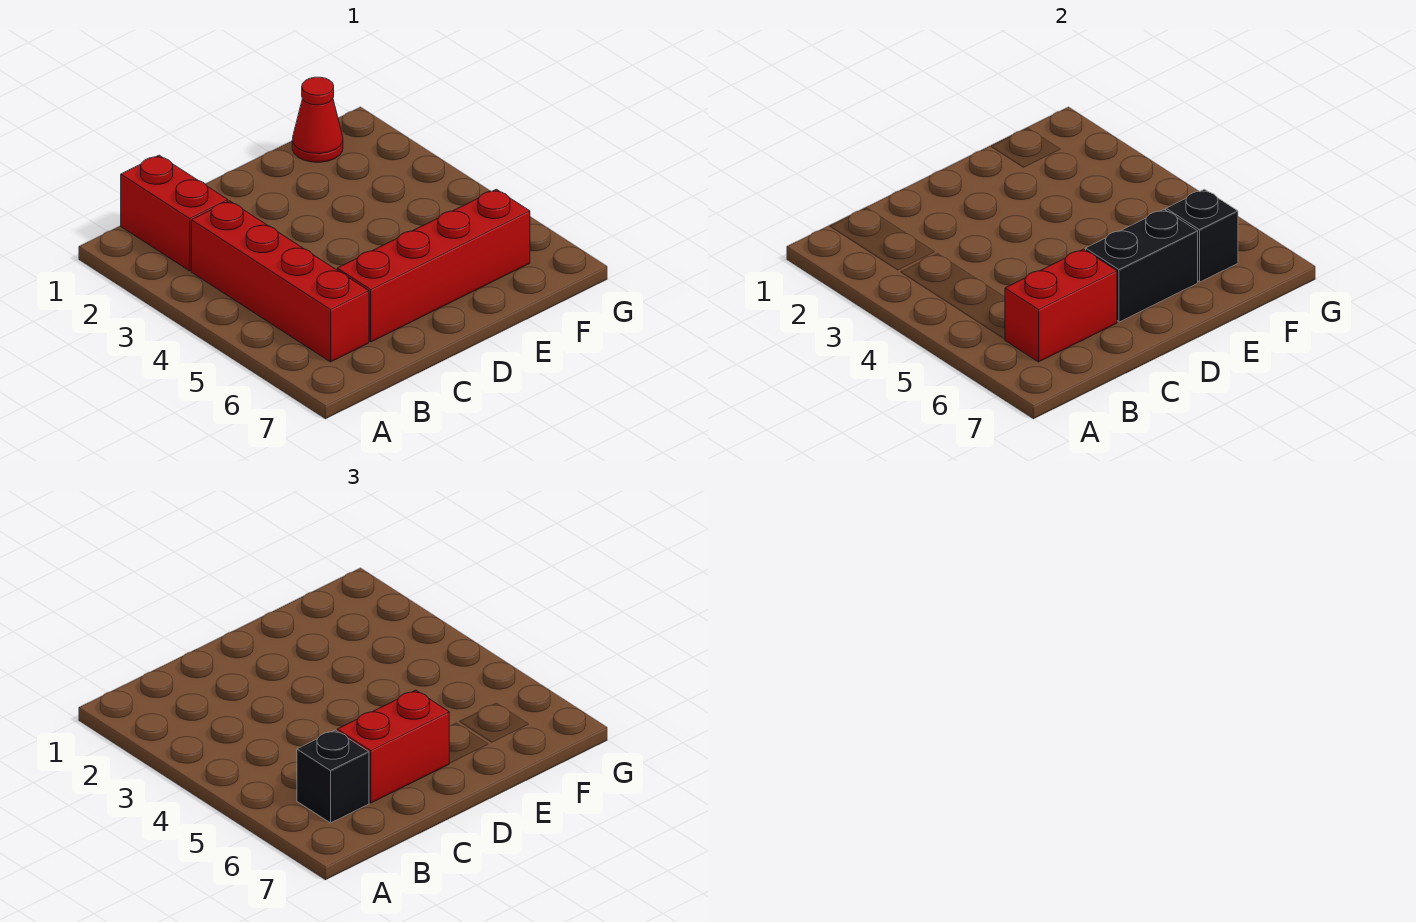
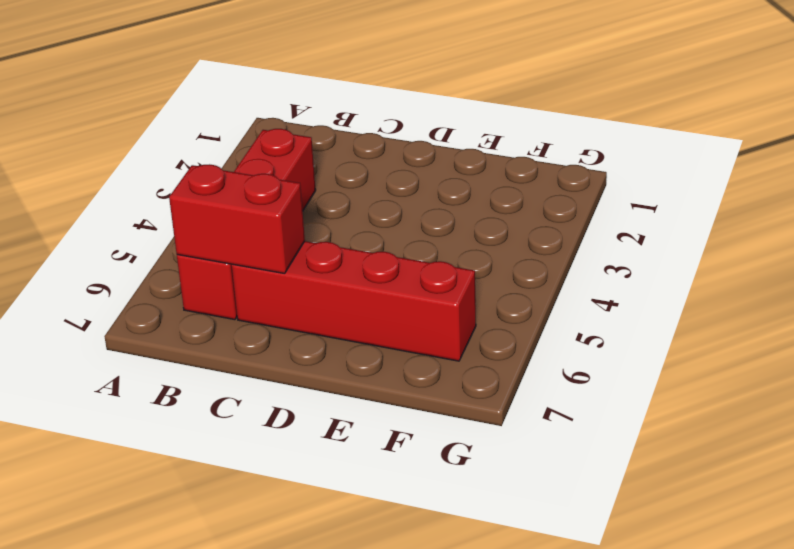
none -> red 1x2 brick [121,155,228,271]
none -> red 1x1 cone [292,77,343,162]

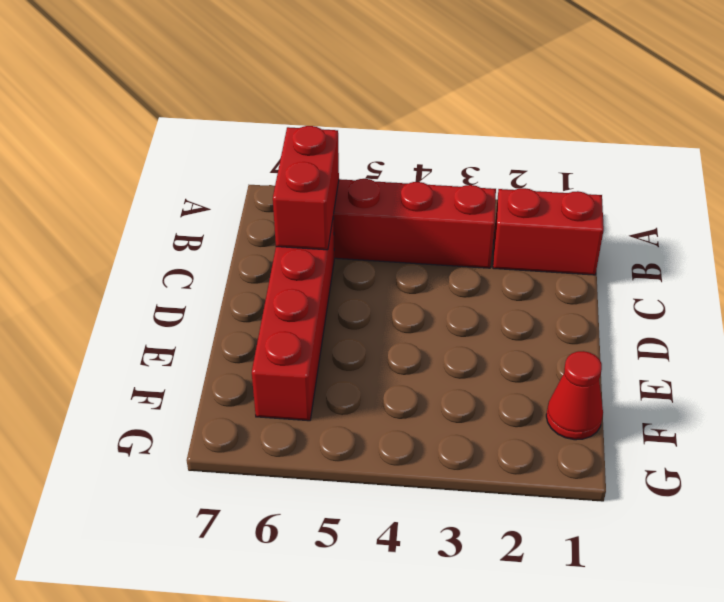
none -> black 1x2 brick [1086,209,1198,322]
none -> black 1x1 brick [1166,189,1238,282]

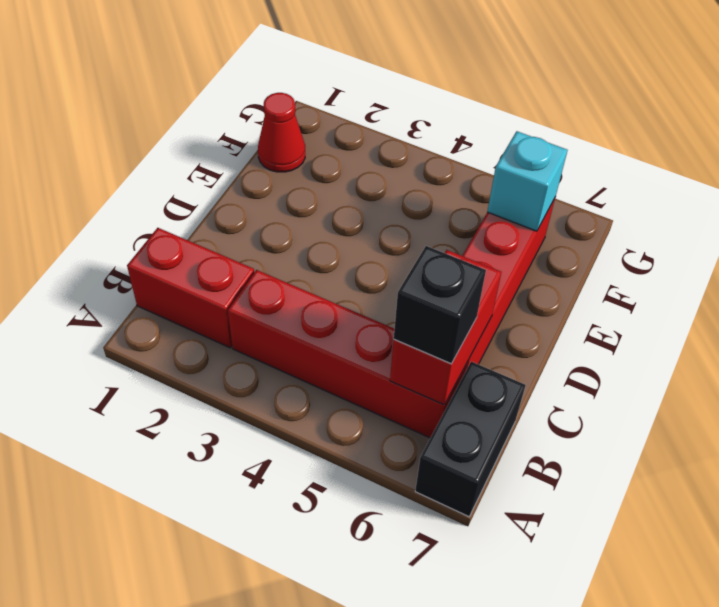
black 1x2 brick [415,362,526,517] -> black 1x2 brick moved to [1086,209,1198,322]
cyan 1x1 brick [487,131,567,231] -> black 1x1 brick [1166,189,1238,282]
none -> red 1x2 brick [337,690,449,803]

